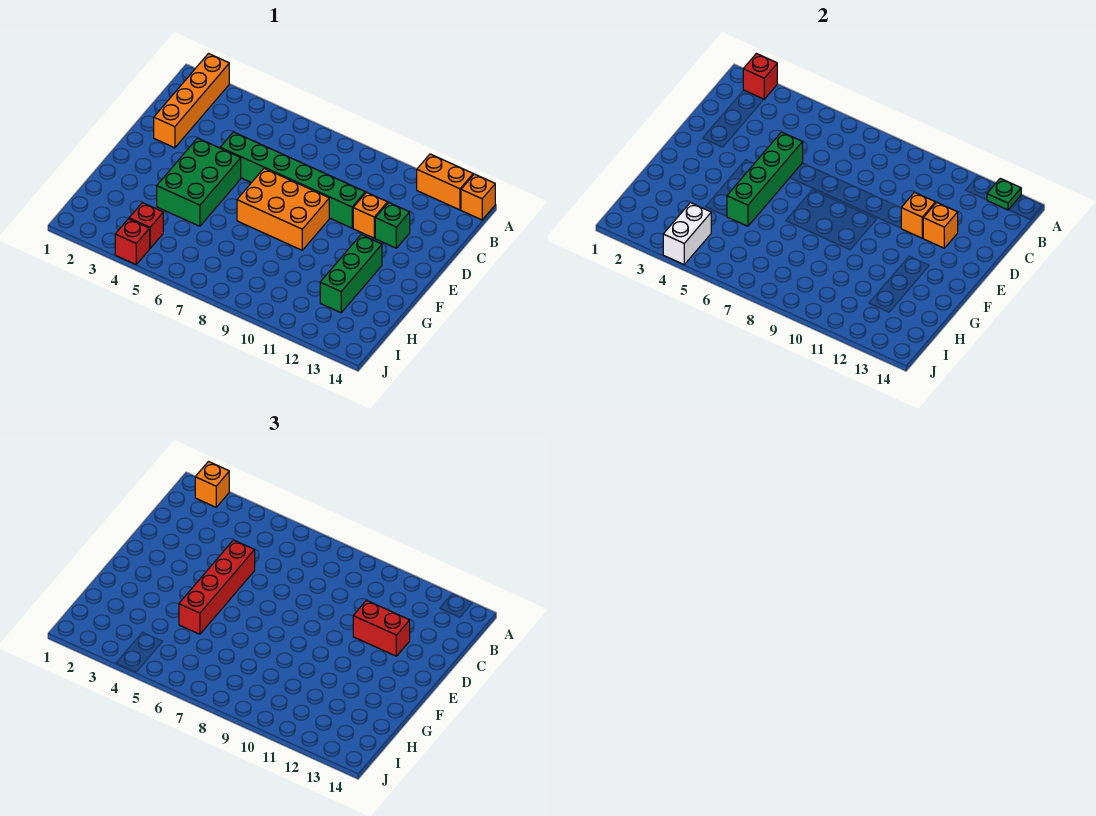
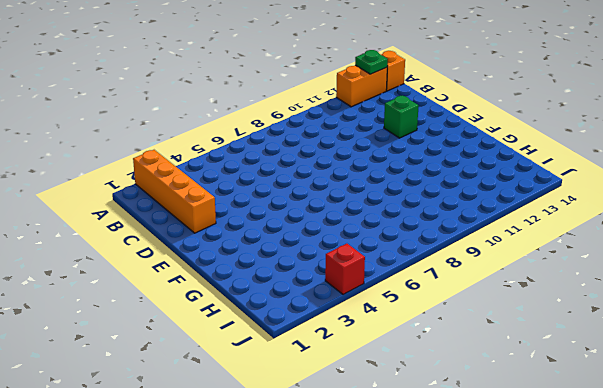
none -> green 1x6 brick [220,132,365,228]
none -> orange 1x1 brick [353,192,387,238]
none -> green 2x3 brick [157,138,241,226]

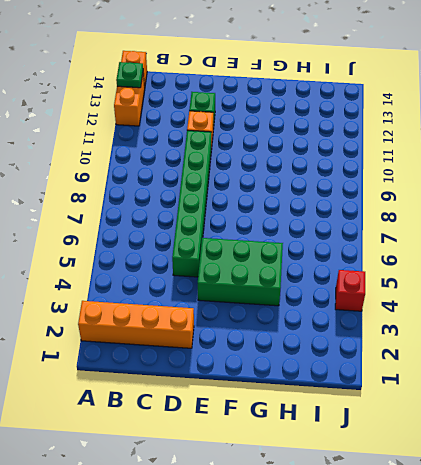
none -> orange 2x3 brick [237,168,329,250]
none -> green 1x3 brick [320,235,382,313]
none -> red 1x1 brick [129,203,163,248]

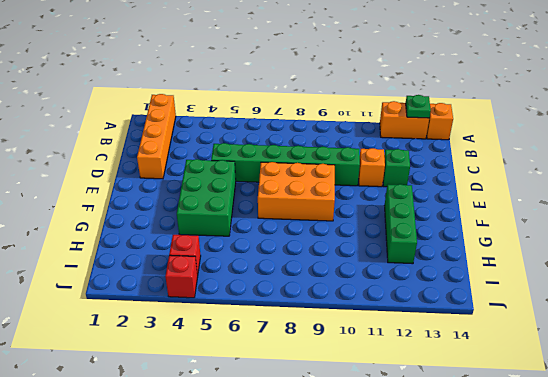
none -> red 1x1 brick [743,54,777,99]
none -> green 1x4 brick [727,132,803,226]
none -> orange 1x1 brick [901,192,935,238]

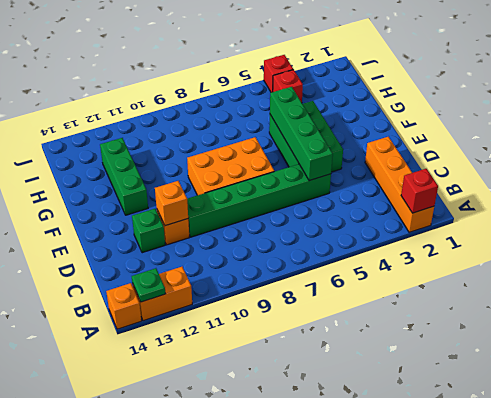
none -> orange 1x1 brick [923,202,958,248]
none -> white 1x2 brick [663,203,711,264]
none -> orange 1x1 brick [195,462,229,507]

